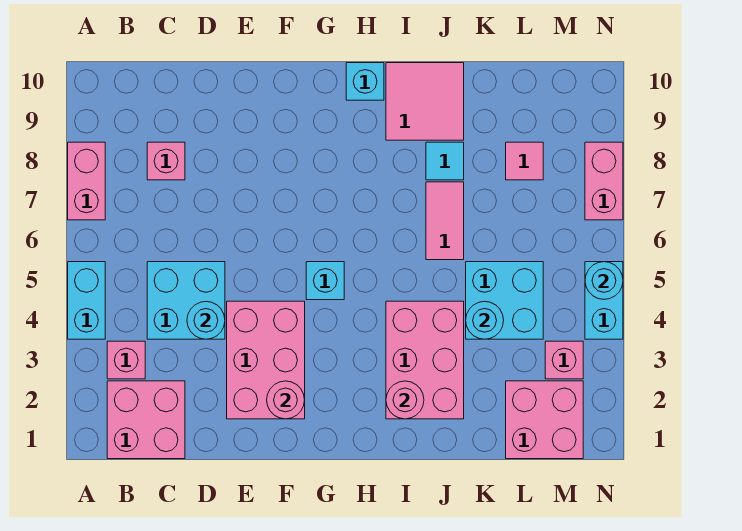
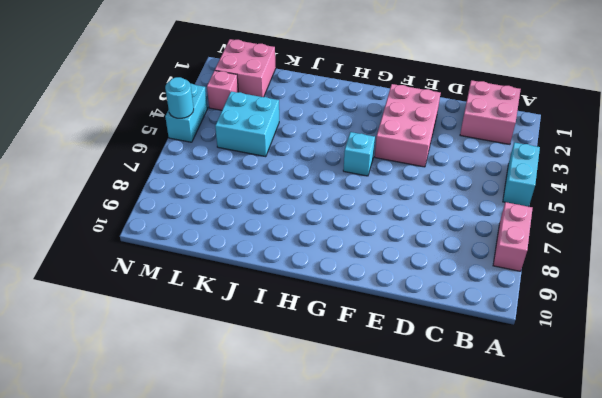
none -> pink 1x1 brick [107,341,145,379]
none -> cyan 2x2 brick [147,262,225,339]
none -> pink 1x1 brick [147,142,185,180]

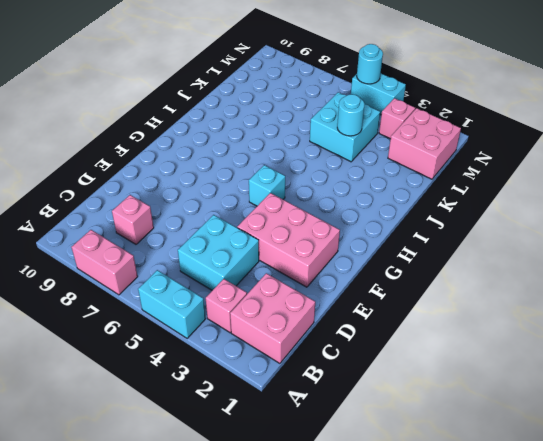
none -> cyan 1x1 brick [346,63,384,100]
none -> pink 2x3 brick [386,301,464,419]
none -> pink 2x2 tile [386,63,464,140]

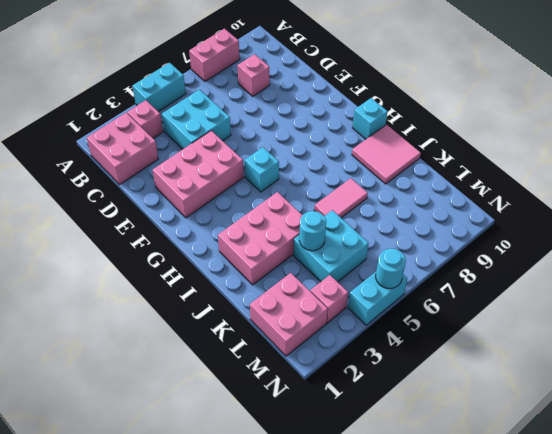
none -> cyan 1x1 tile [426,142,464,180]
none -> pink 1x1 tile [506,142,543,180]
none -> pink 1x2 brick [585,142,623,220]

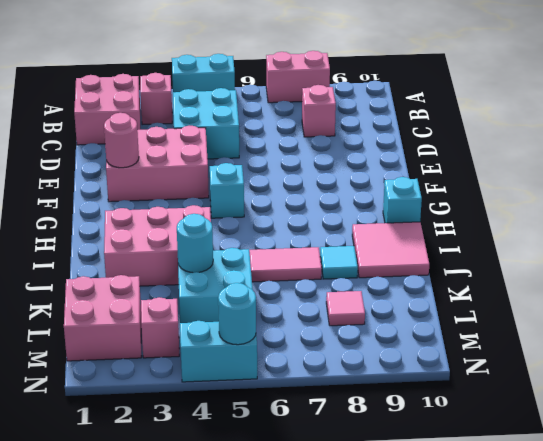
none -> pink 1x2 brick [585,142,623,220]
none -> cyan 1x1 round brick [187,302,225,339]
none -> pink 1x1 round brick [386,381,424,419]

